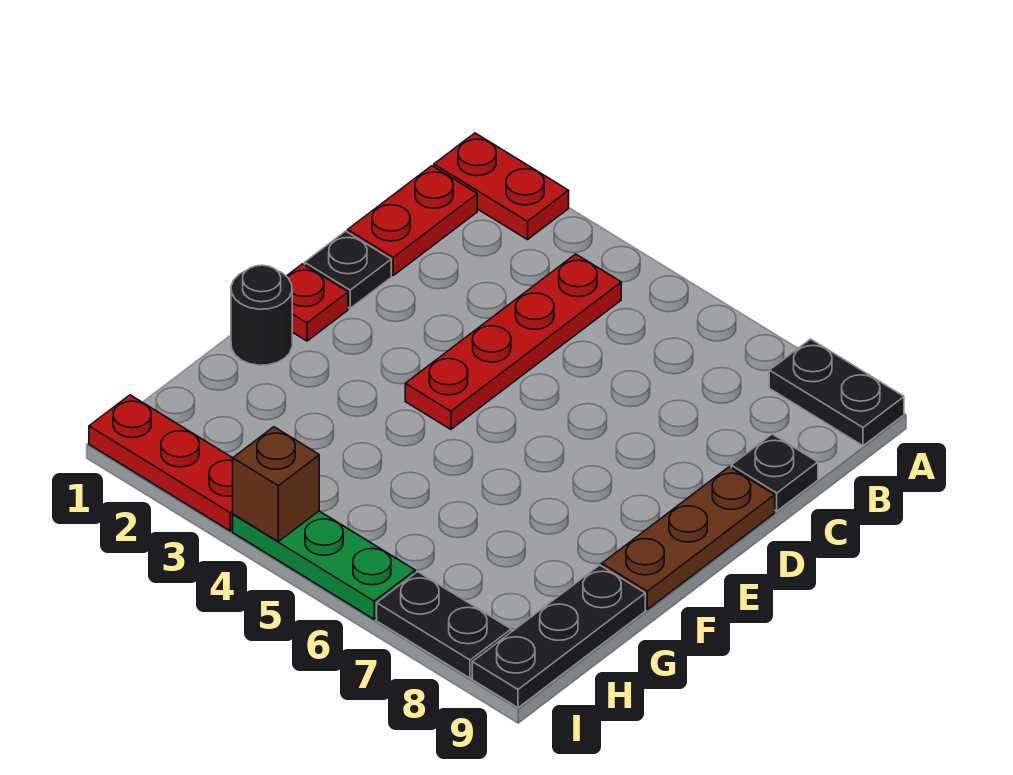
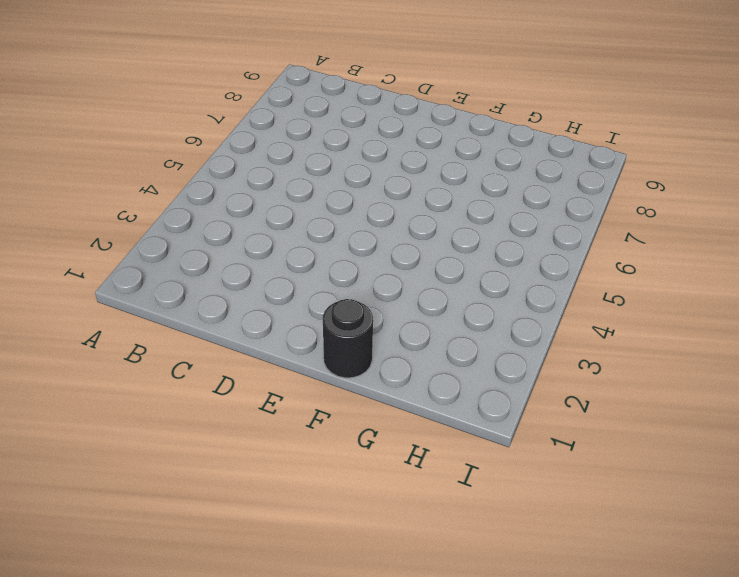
none -> red 1x2 plate [434,133,569,240]
none -> black 1x2 plate [769,339,904,446]
none -> red 1x2 plate [348,166,477,275]

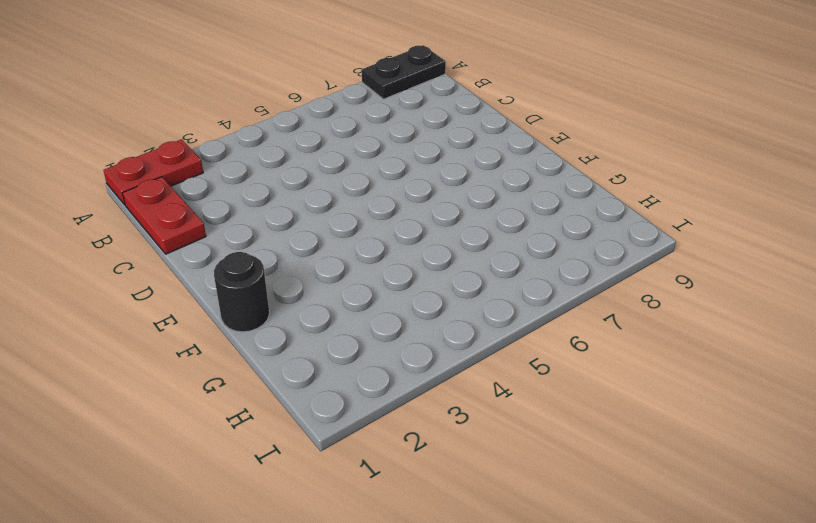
none -> red 1x4 plate [405,254,621,429]
none -> black 1x1 plate [731,434,818,511]
none -> black 1x1 plate [305,231,391,308]

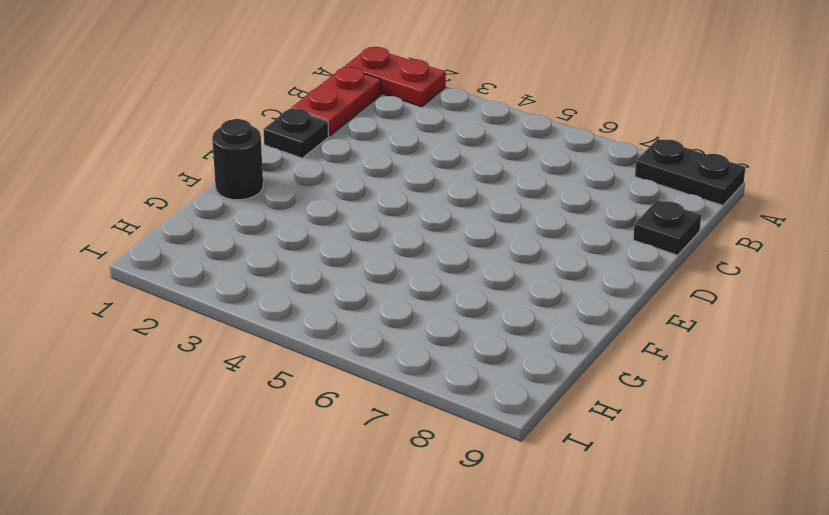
none -> red 1x4 plate [405,254,621,429]
none -> brown 1x3 plate [602,467,775,609]
none -> red 1x1 plate [286,264,348,341]

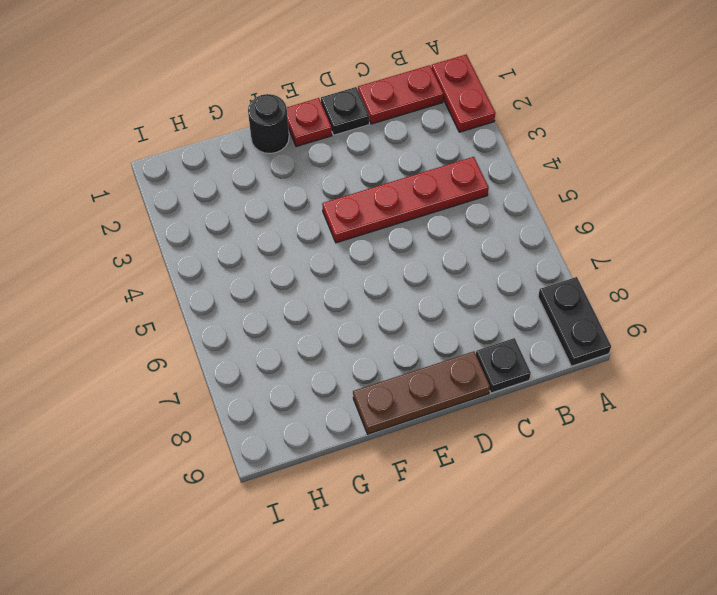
none -> black 1x3 plate [472,565,645,708]
none -> red 1x3 plate [89,395,233,531]
none -> green 1x3 plate [233,511,415,619]

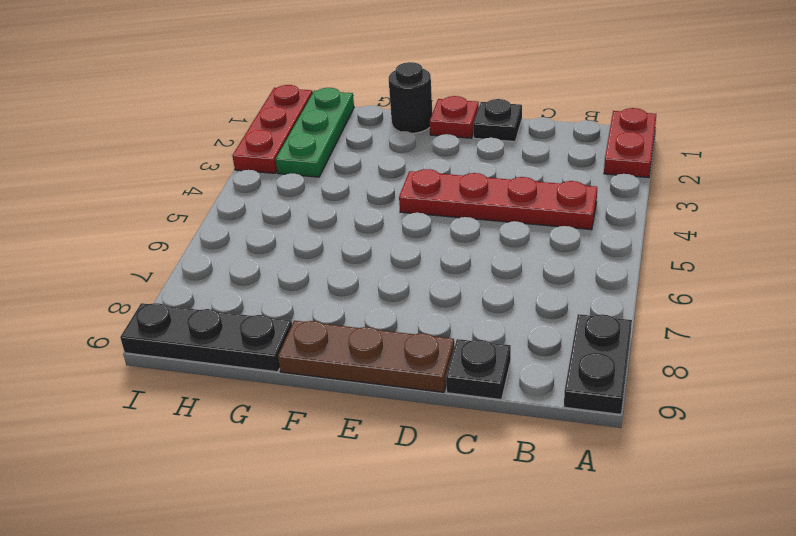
green 1x3 plate [276,88,354,177] -> green 1x3 plate moved to [233,511,415,619]
none -> red 1x2 plate [348,166,477,275]
none -> black 1x2 plate [377,572,511,678]
none -> brown 1x1 brick [233,427,319,541]

